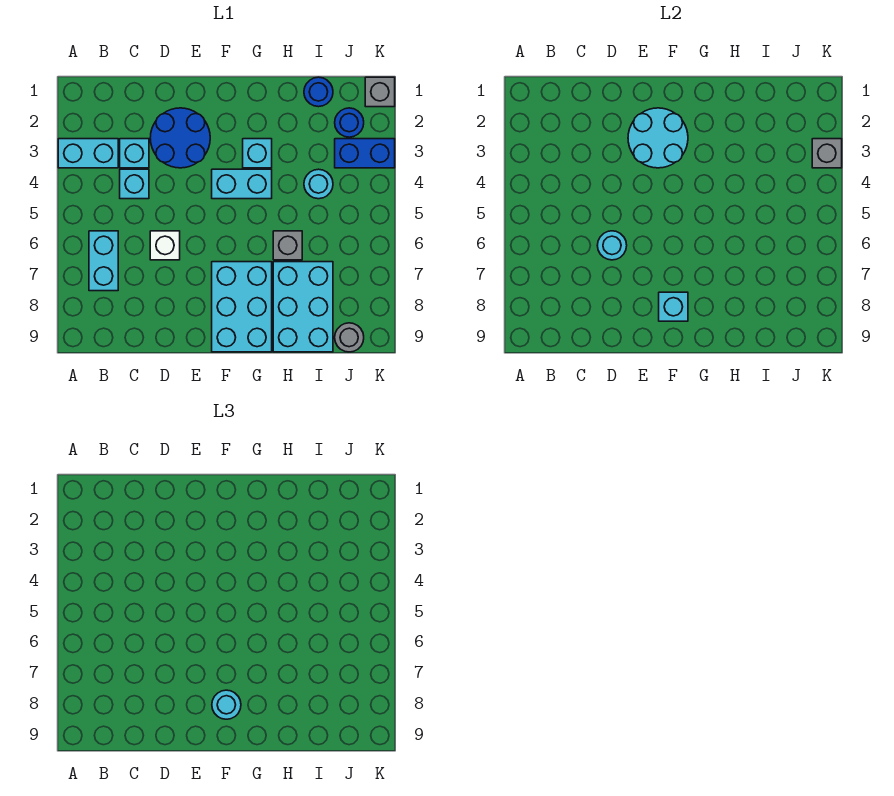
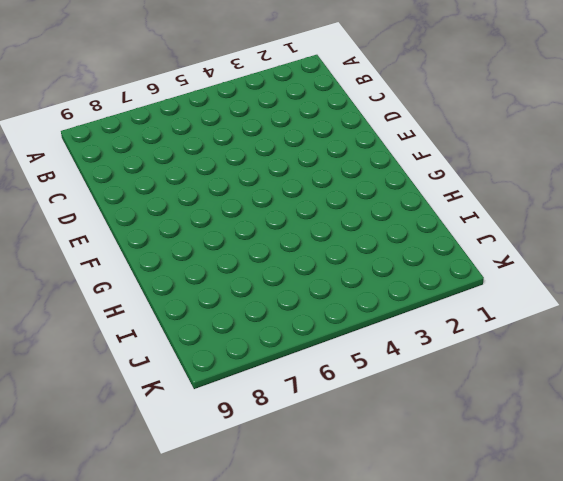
none -> cyan 1x2 brick [58,139,118,168]
none -> cyan 1x2 brick [89,231,118,291]
none -> cyan 1x1 brick [120,139,149,168]

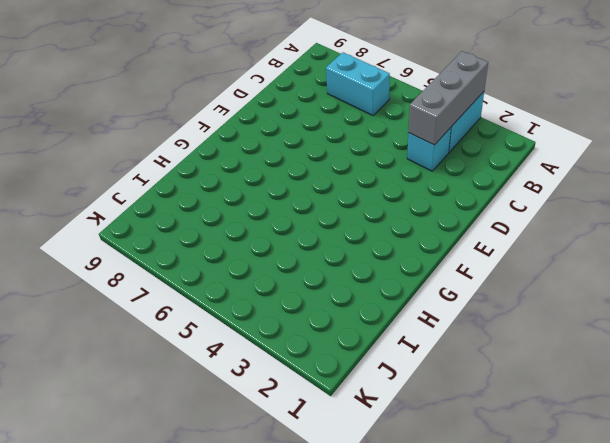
grey 1x3 brick [408,51,488,145] -> none
none -> cyan 1x1 brick [120,169,149,199]
none -> blue 2x2 round brick [150,108,210,168]
none -> white 1x1 brick [150,231,180,260]

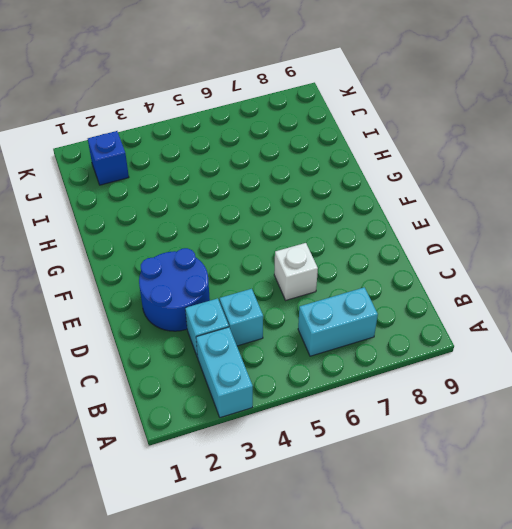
blue 1x1 brick [88,131,129,185] -> blue 1x1 round brick [335,108,364,137]
none -> cyan 1x2 brick [212,169,272,199]
none -> cyan 2x3 brick [212,262,272,352]
none -> cyan 1x1 brick [243,139,272,168]

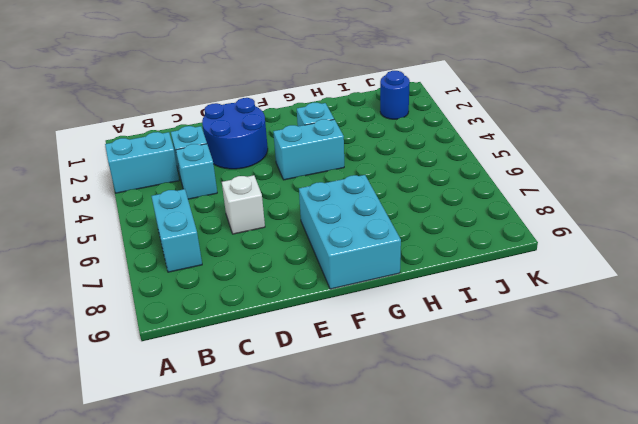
none -> grey 1x1 brick [273,231,302,260]
none -> cyan 2x3 brick [273,262,333,352]
none -> blue 1x1 round brick [304,77,333,107]

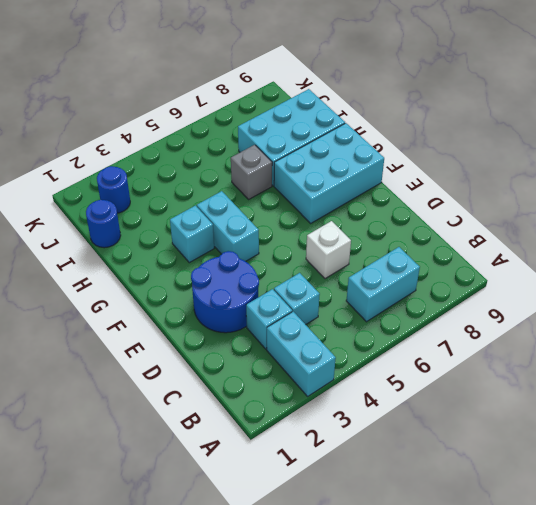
none -> cyan 1x1 round brick [304,169,333,199]
none -> blue 1x2 brick [335,139,395,168]
none -> grey 1x1 round brick [335,323,364,352]

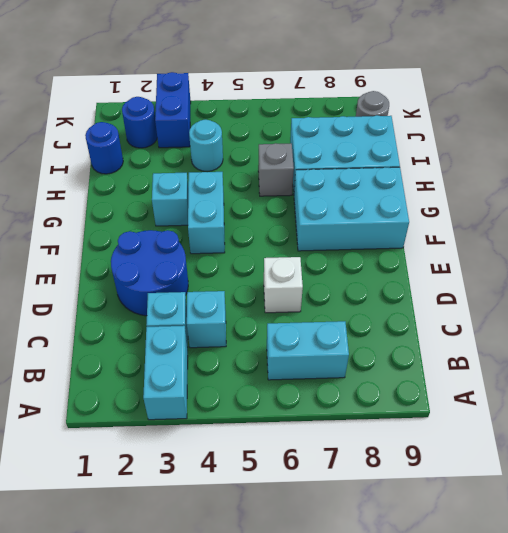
none -> grey 1x1 brick [365,77,395,107]
none -> cyan 1x1 round brick [597,231,627,260]
none -> cyan 2x2 round brick [628,108,688,168]

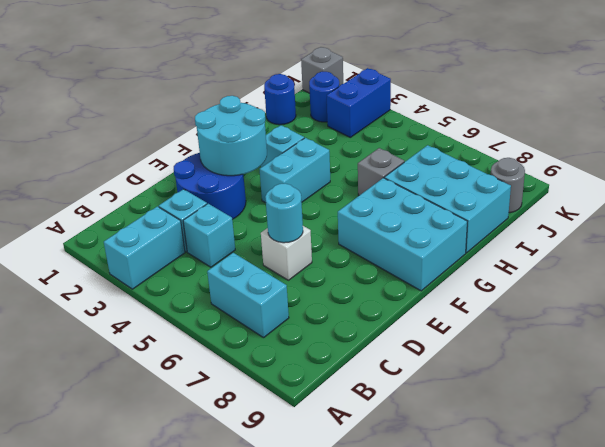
none -> cyan 1x1 round brick [304,169,333,199]
none -> cyan 1x1 brick [659,292,688,321]
none -> grey 1x1 brick [812,139,842,168]

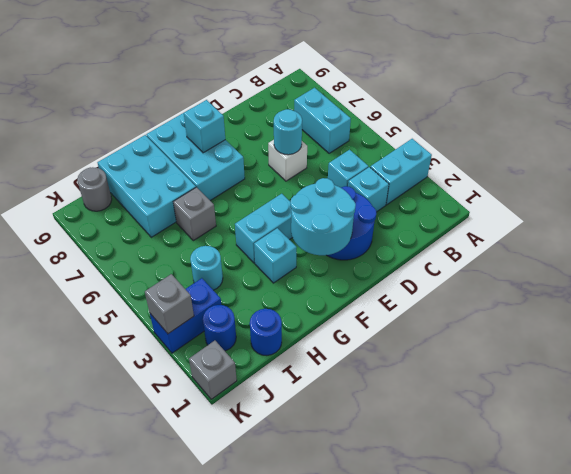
none -> cyan 1x1 round brick [212,690,241,719]

